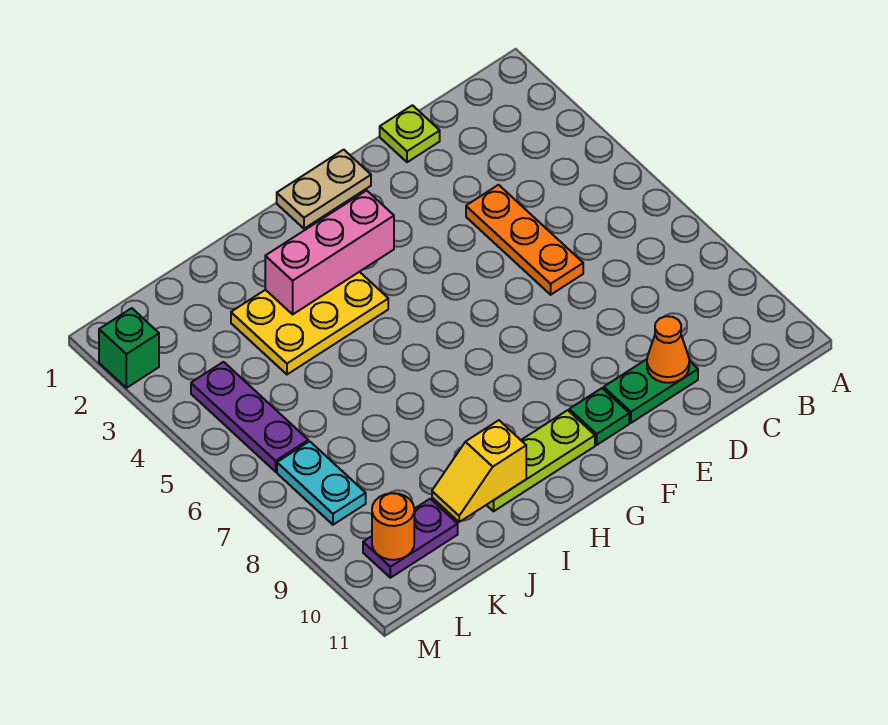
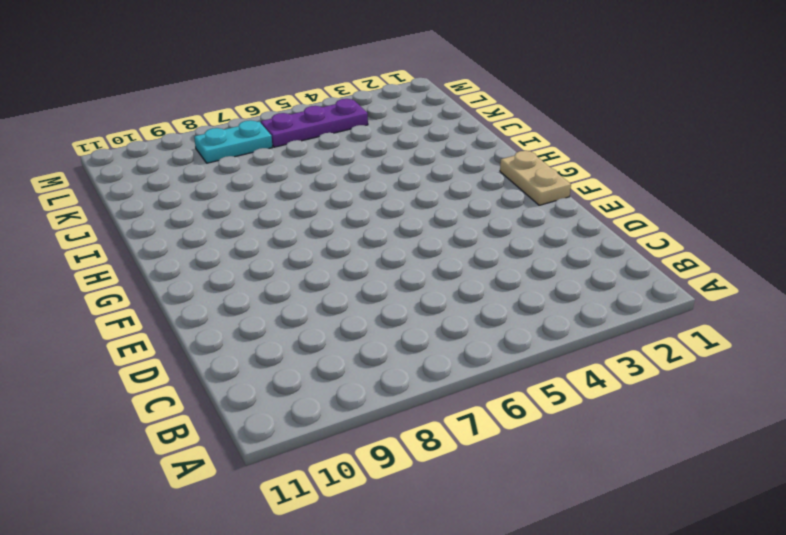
none -> lime 1x1 plate [380,105,440,162]
none -> orange 1x3 plate [466,185,583,295]
none -> green 1x2 plate [604,359,698,423]

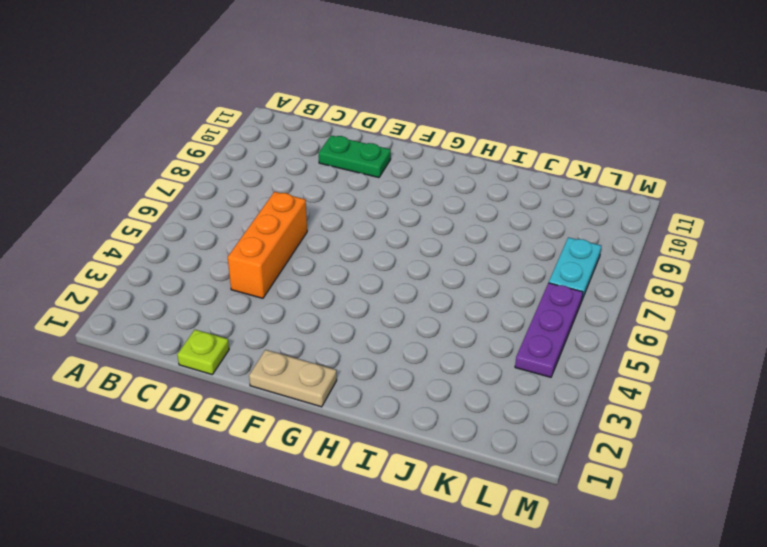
orange 1x3 brick [228,192,307,298] -> orange 1x3 plate [466,185,583,295]
none -> green 1x1 plate [569,388,629,445]
none -> lime 1x3 plate [487,410,595,511]
none -> yellow 2x3 plate [231,272,388,374]

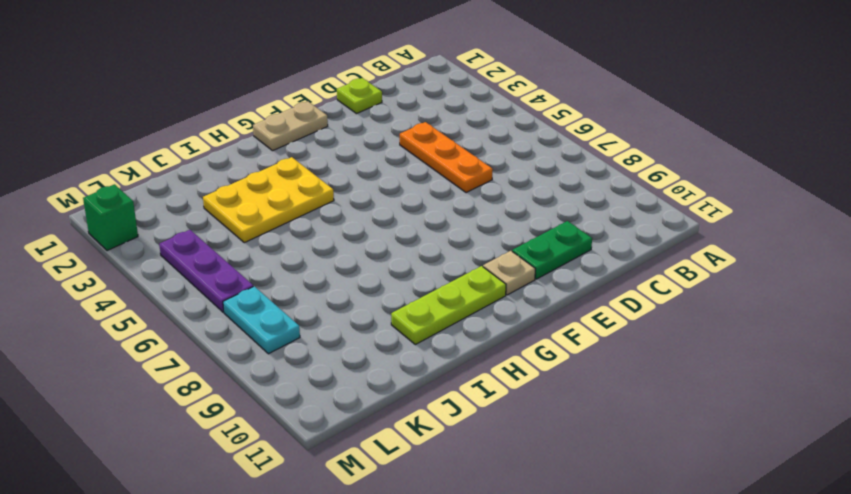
tan 1x1 plate [483,251,535,295] -> green 1x1 plate [569,388,629,445]
none -> purple 1x2 plate [363,499,458,578]
none -> orange 1x1 cone [647,316,689,383]
none -> pink 1x3 brick [265,190,394,314]

